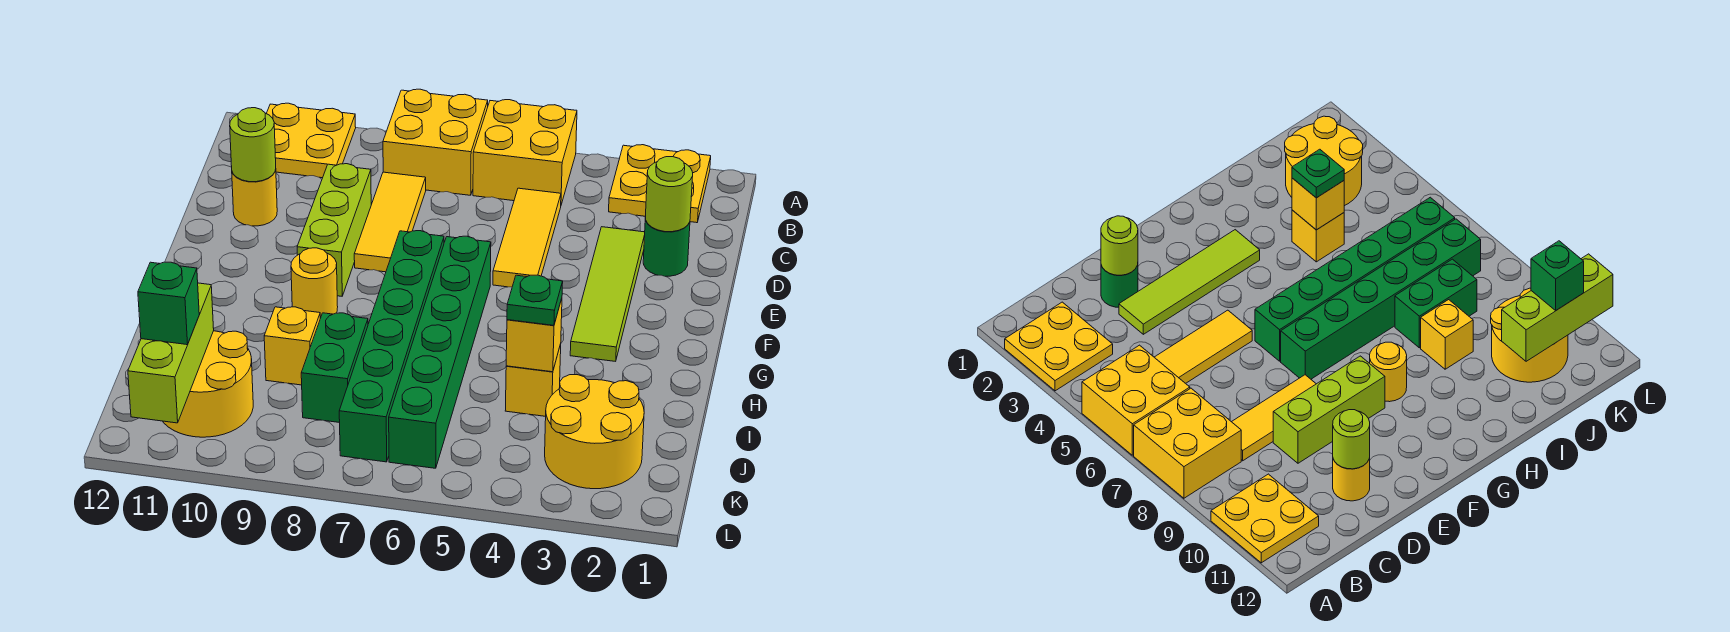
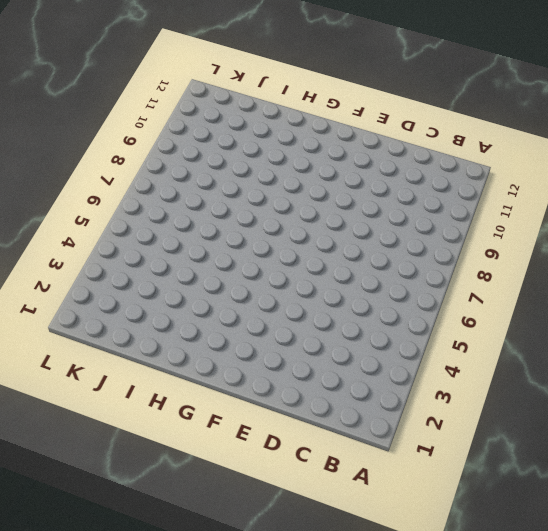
none -> yellow 2x2 plate [609,145,711,223]
none -> yellow 2x2 brick [473,100,577,205]
none -> yellow 2x2 brick [383,89,488,195]

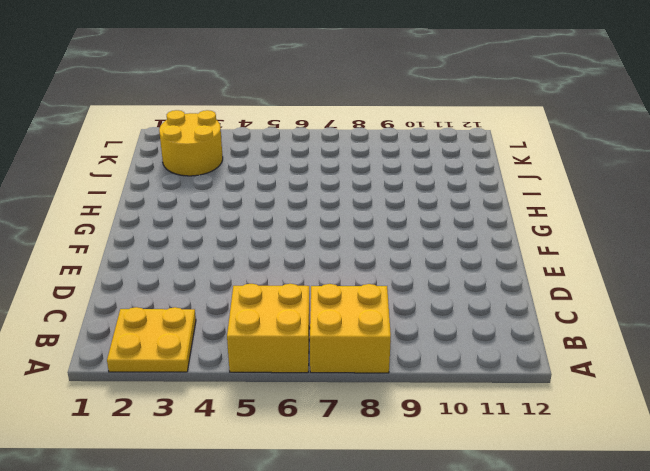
none -> yellow 2x2 plate [266,103,356,178]
none -> yellow 1x3 tile [493,188,561,287]
none -> yellow 1x3 tile [354,172,426,272]

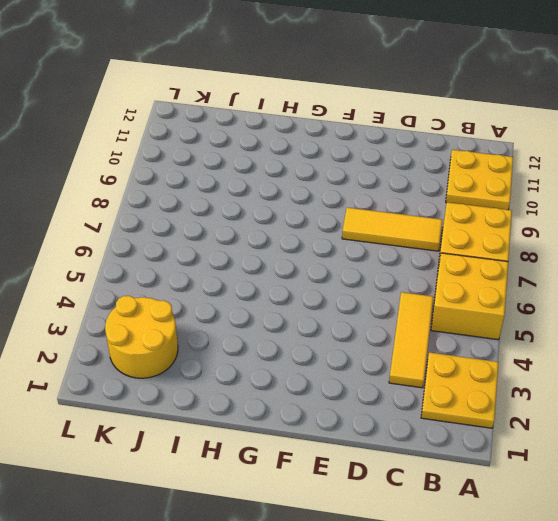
yellow 1x3 tile [389,292,433,388] -> yellow 1x3 tile turned to [493,188,561,287]
none -> green 1x1 round brick [643,217,690,276]
none -> lime 1x4 tile [570,227,645,361]
none -> lime 1x3 brick [297,164,371,296]

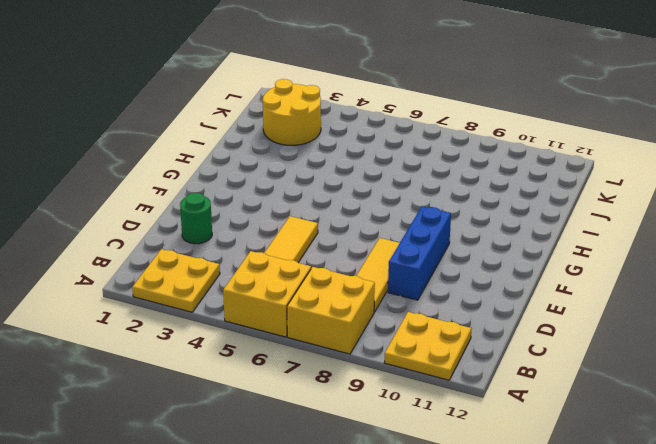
blue 1x3 brick [388,206,451,300] -> lime 1x3 brick [297,164,371,296]
none -> lime 1x4 tile [570,227,645,361]
none -> yellow 1x1 round brick [232,170,277,226]
none -> green 1x6 brick [389,236,491,468]

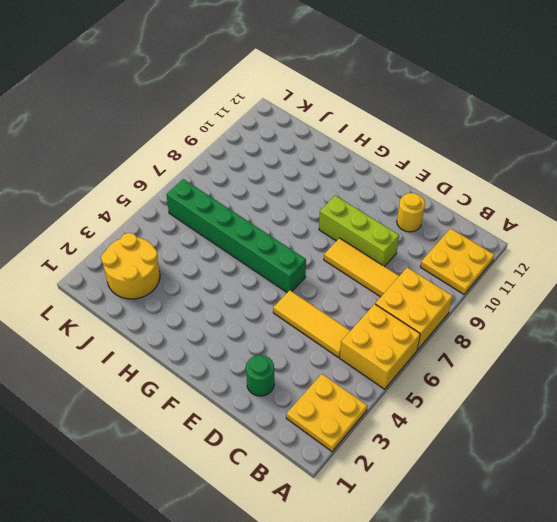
none -> lime 1x4 tile [570,227,645,361]
none -> green 1x6 brick [339,231,444,462]
none -> yellow 1x1 round brick [291,248,338,318]

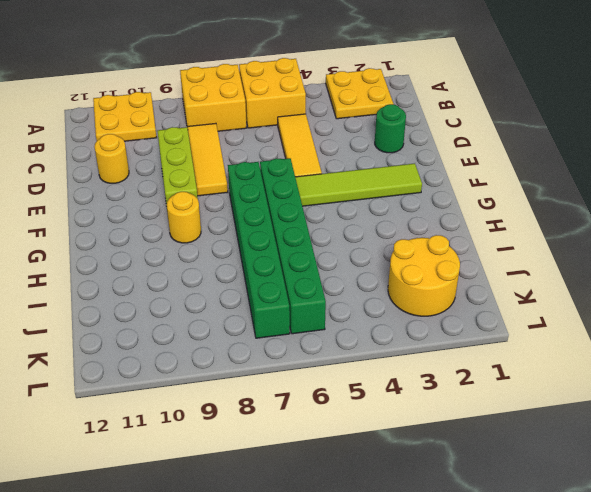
lime 1x4 tile [295,163,422,206] -> lime 1x4 tile turned to [570,227,645,361]
none -> yellow 1x1 brick [505,344,561,416]
none -> green 1x2 brick [301,313,368,423]
none -> yellow 1x1 brick [264,307,320,385]

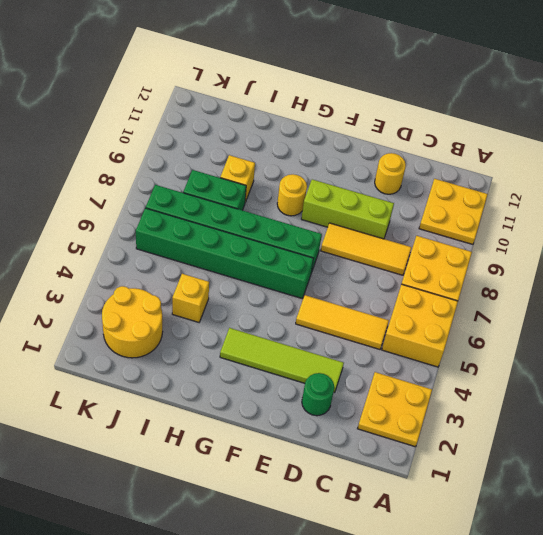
none -> yellow 2x2 round brick [163,331,253,437]
none -> lime 1x1 round brick [645,157,693,232]
none -> lime 1x1 round brick [230,108,276,182]

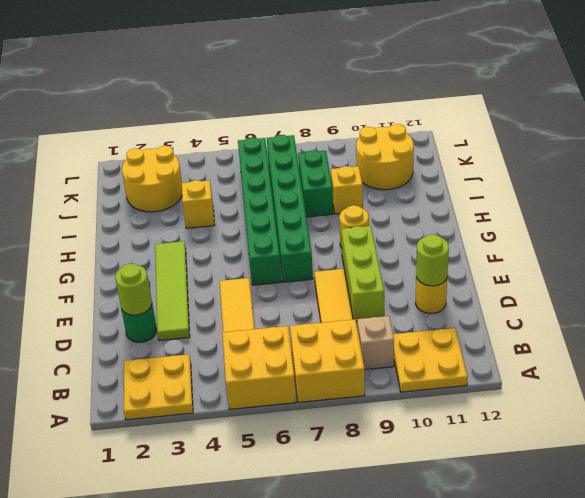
tan 1x1 brick [357,316,394,370] -> none
none -> yellow 1x1 brick [506,299,562,372]
none -> lime 1x3 brick [128,283,214,423]
none -> green 1x1 plate [507,275,563,325]

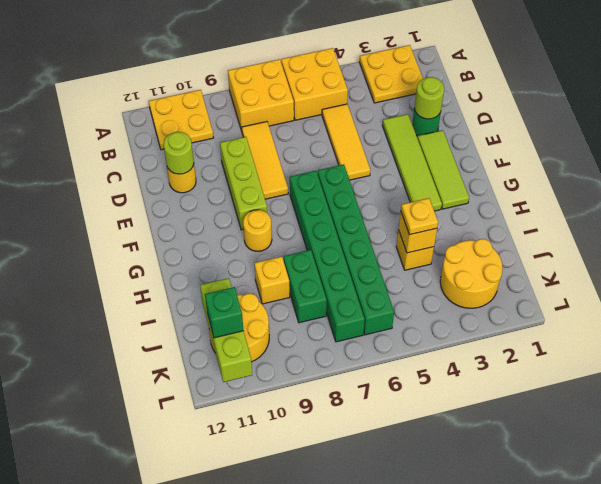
lime 1x3 tile [417,130,469,209] -> none
yellow 1x1 plate [401,198,438,235] -> green 1x1 plate [507,275,563,325]

